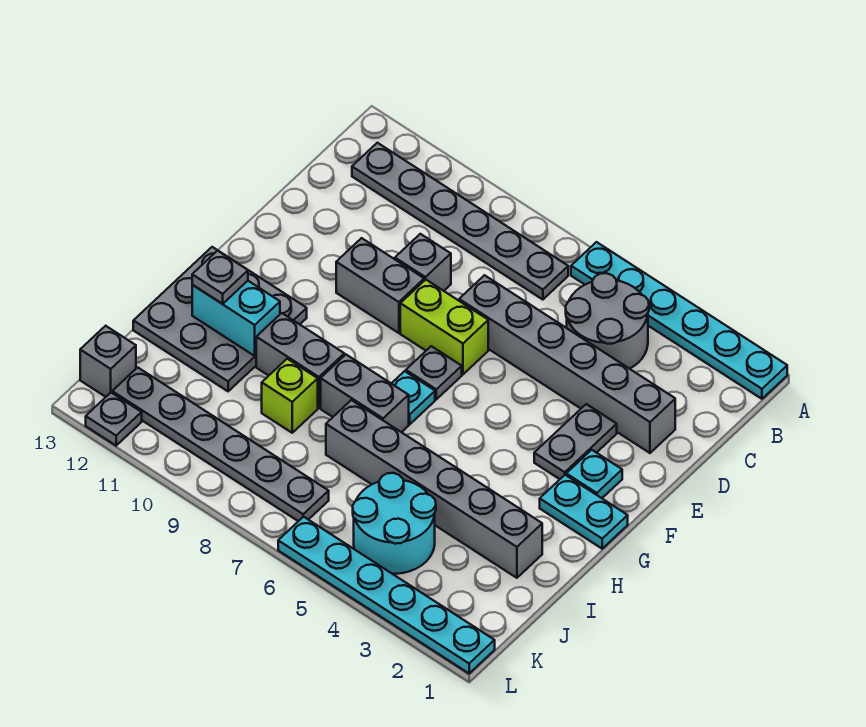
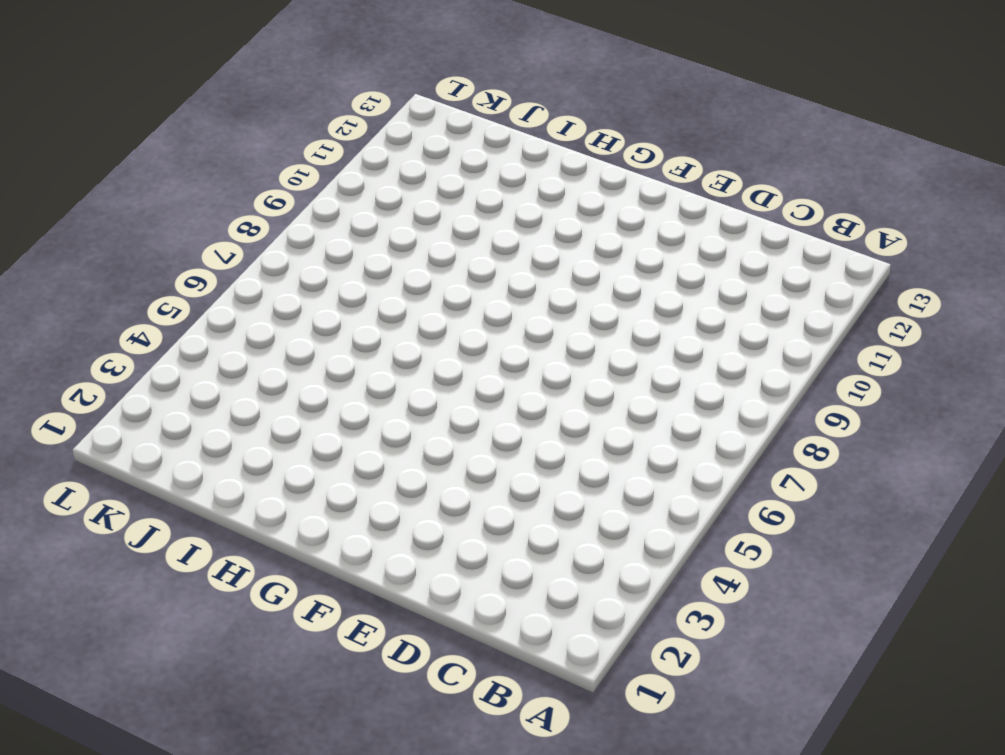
none -> cyan 1x6 plate [571,242,787,399]
none -> grey 2x2 round brick [566,273,649,369]
none -> grey 1x6 plate [352,143,568,300]

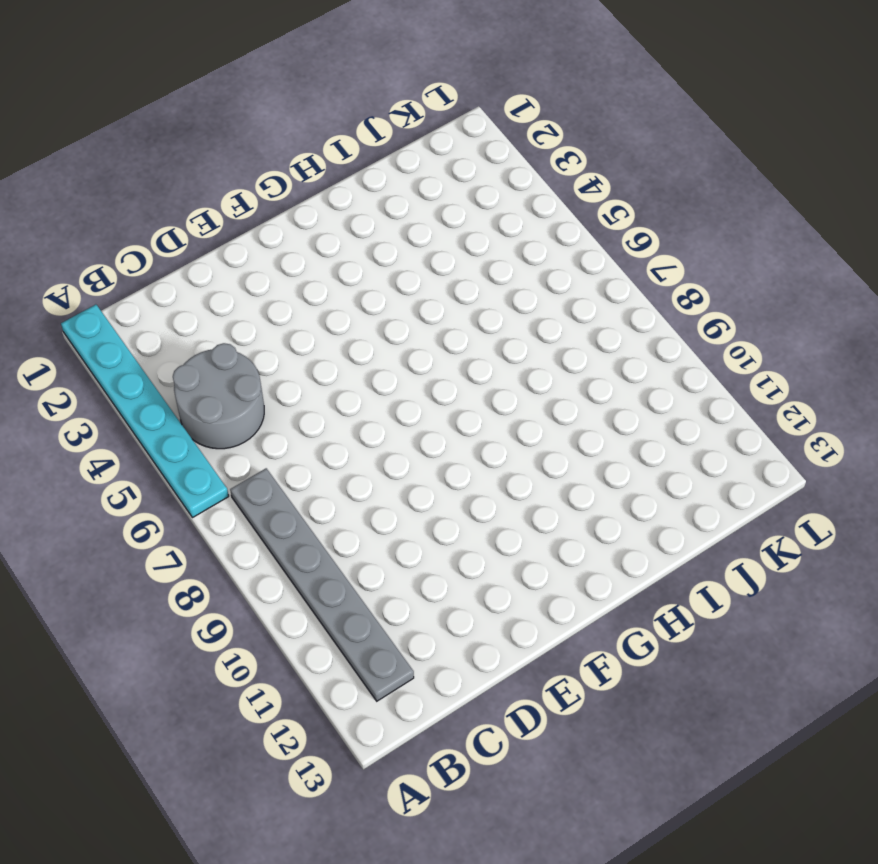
none -> grey 1x6 brick [459,275,675,453]
none -> grey 1x1 brick [395,234,451,291]
none -> grey 1x2 plate [534,404,617,479]

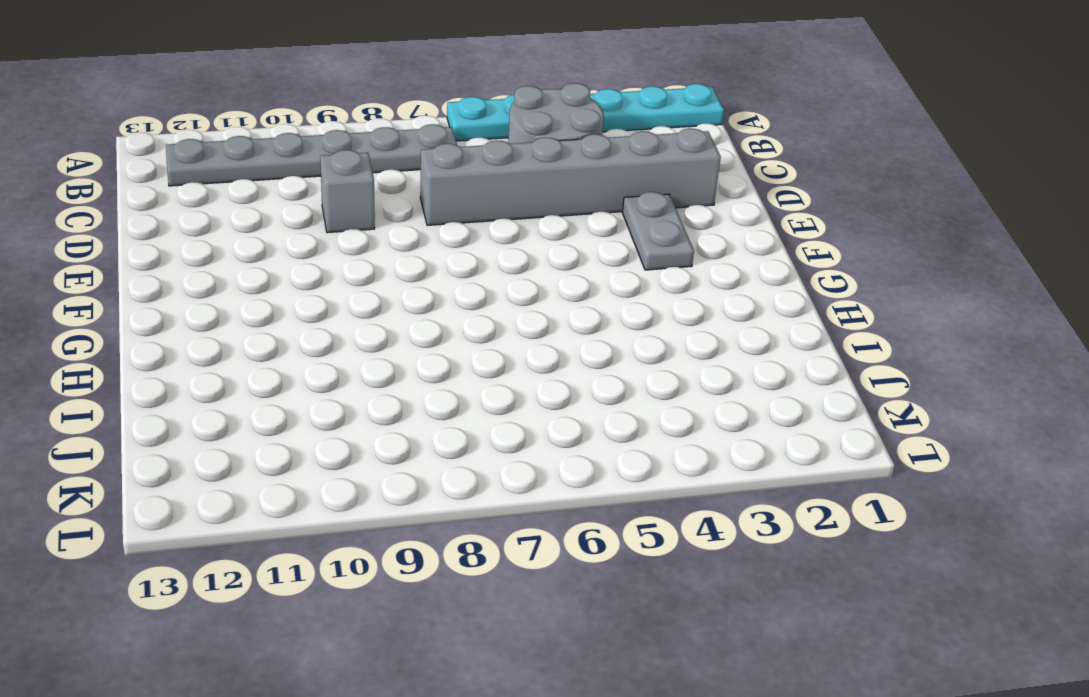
none -> lime 1x2 brick [400,280,488,374]
none -> grey 1x2 brick [336,238,424,333]
none -> cyan 1x1 plate [566,450,622,498]

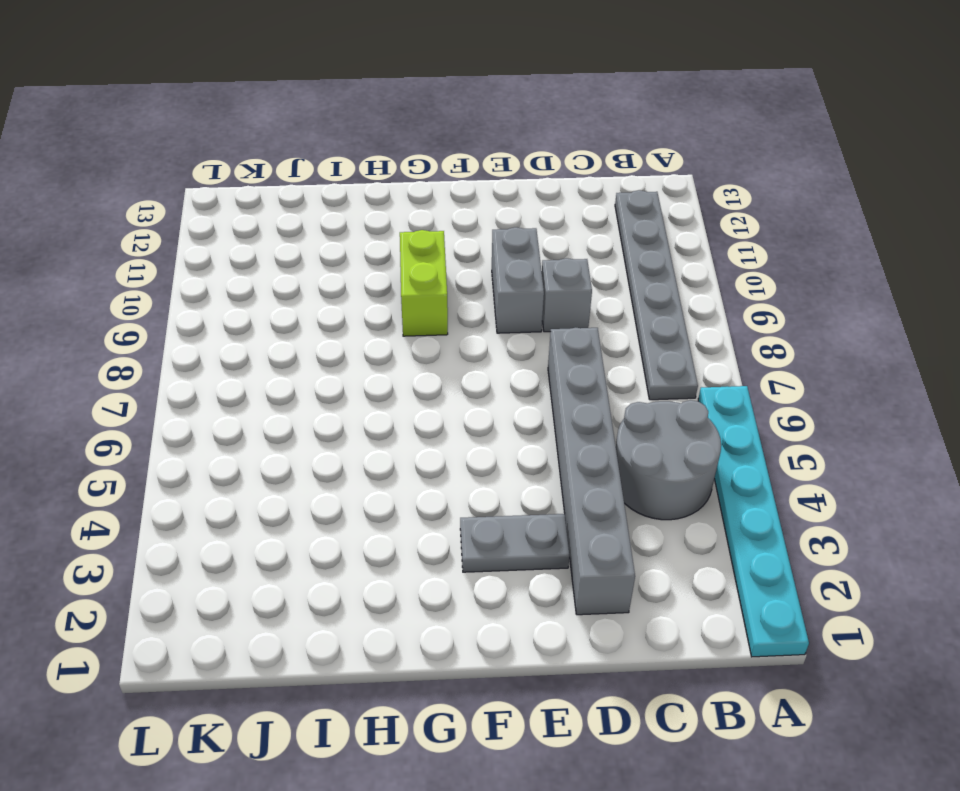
lime 1x2 brick [400,230,448,336] -> lime 1x2 brick moved to [400,280,488,374]
none -> cyan 1x1 plate [566,450,622,498]
none -> grey 1x1 plate [406,346,462,399]
none -> cyan 1x2 plate [540,475,628,549]

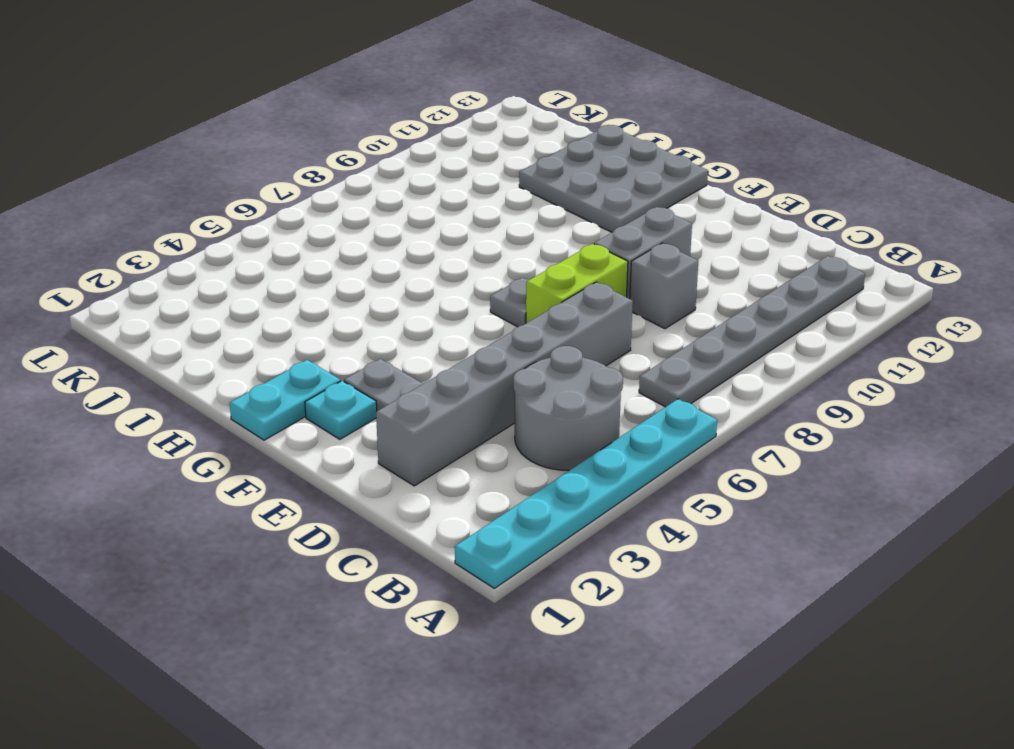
none -> cyan 1x1 plate [391,371,435,424]
none -> grey 1x2 brick [321,355,409,432]
none -> grey 1x2 brick [256,313,344,408]

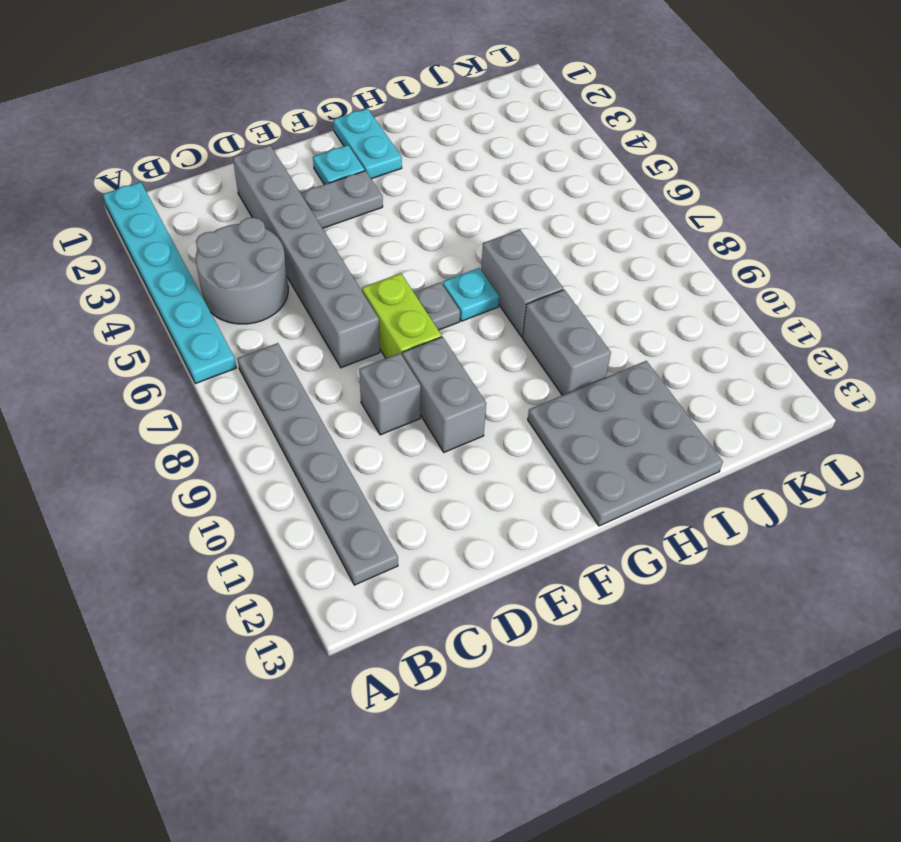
none -> grey 1x6 brick [326,400,542,578]
none -> lime 1x1 brick [262,359,318,433]
none -> cyan 2x2 round brick [353,473,436,574]

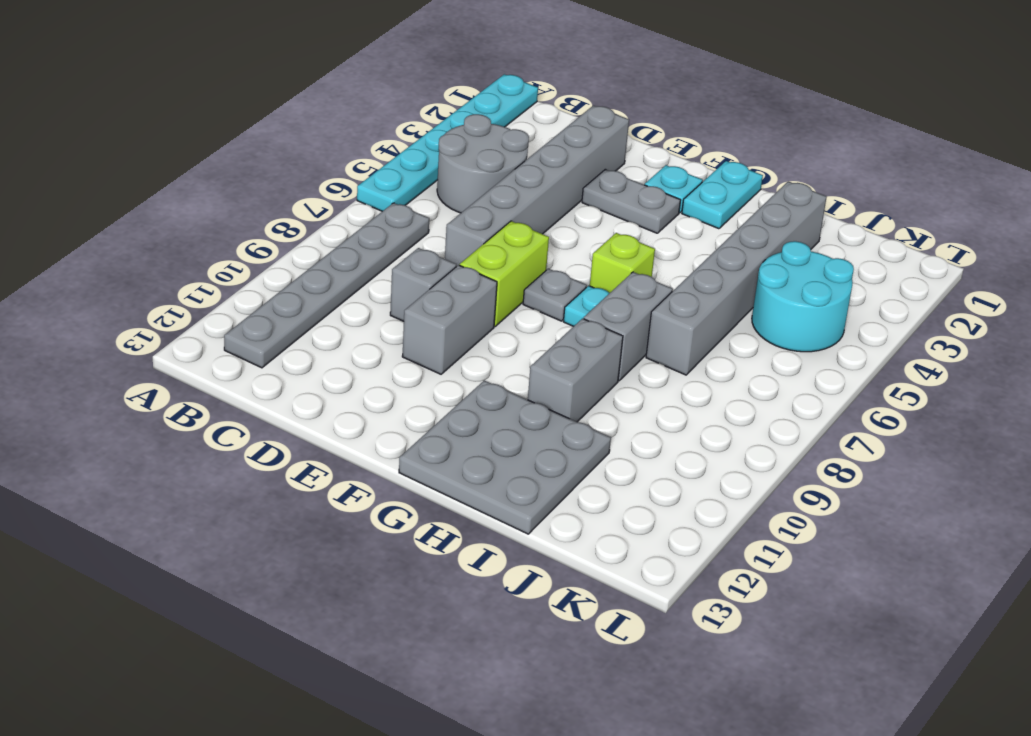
lime 1x1 brick [590,233,655,293] -> lime 1x1 brick moved to [262,359,318,433]
none -> grey 1x6 plate [112,367,329,521]
none -> grey 1x1 brick [80,326,136,397]
none -> cyan 1x6 plate [278,517,495,673]

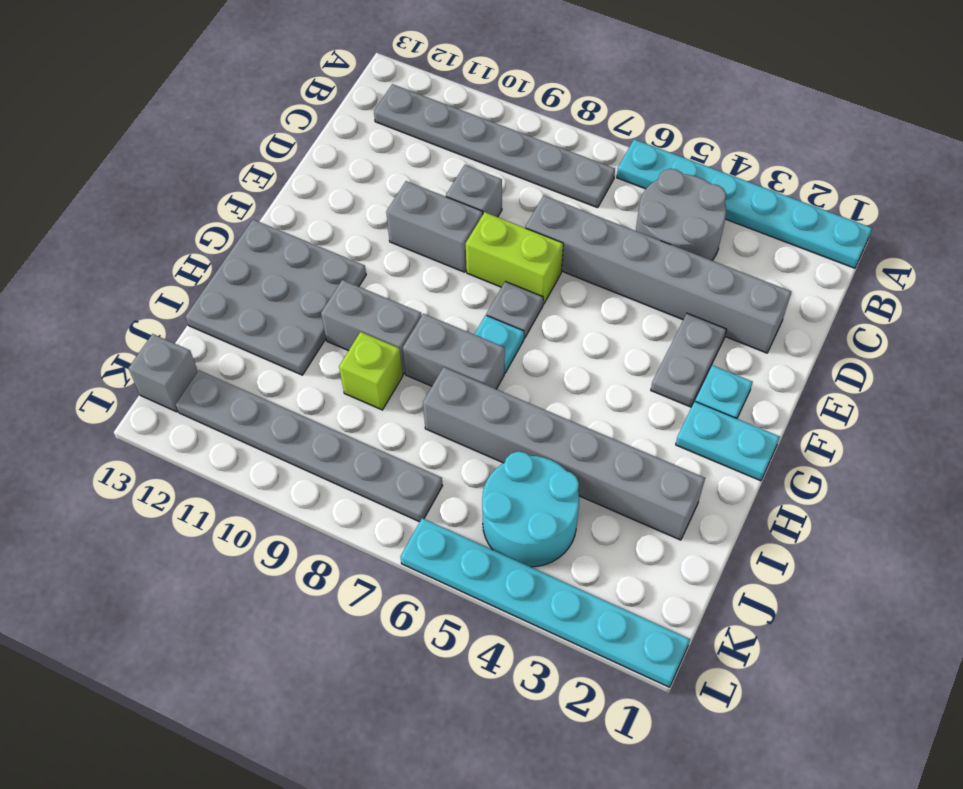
none -> grey 1x1 plate [86,393,142,446]
none -> cyan 1x2 brick [192,281,280,356]
none -> grey 1x1 plate [192,250,248,304]

